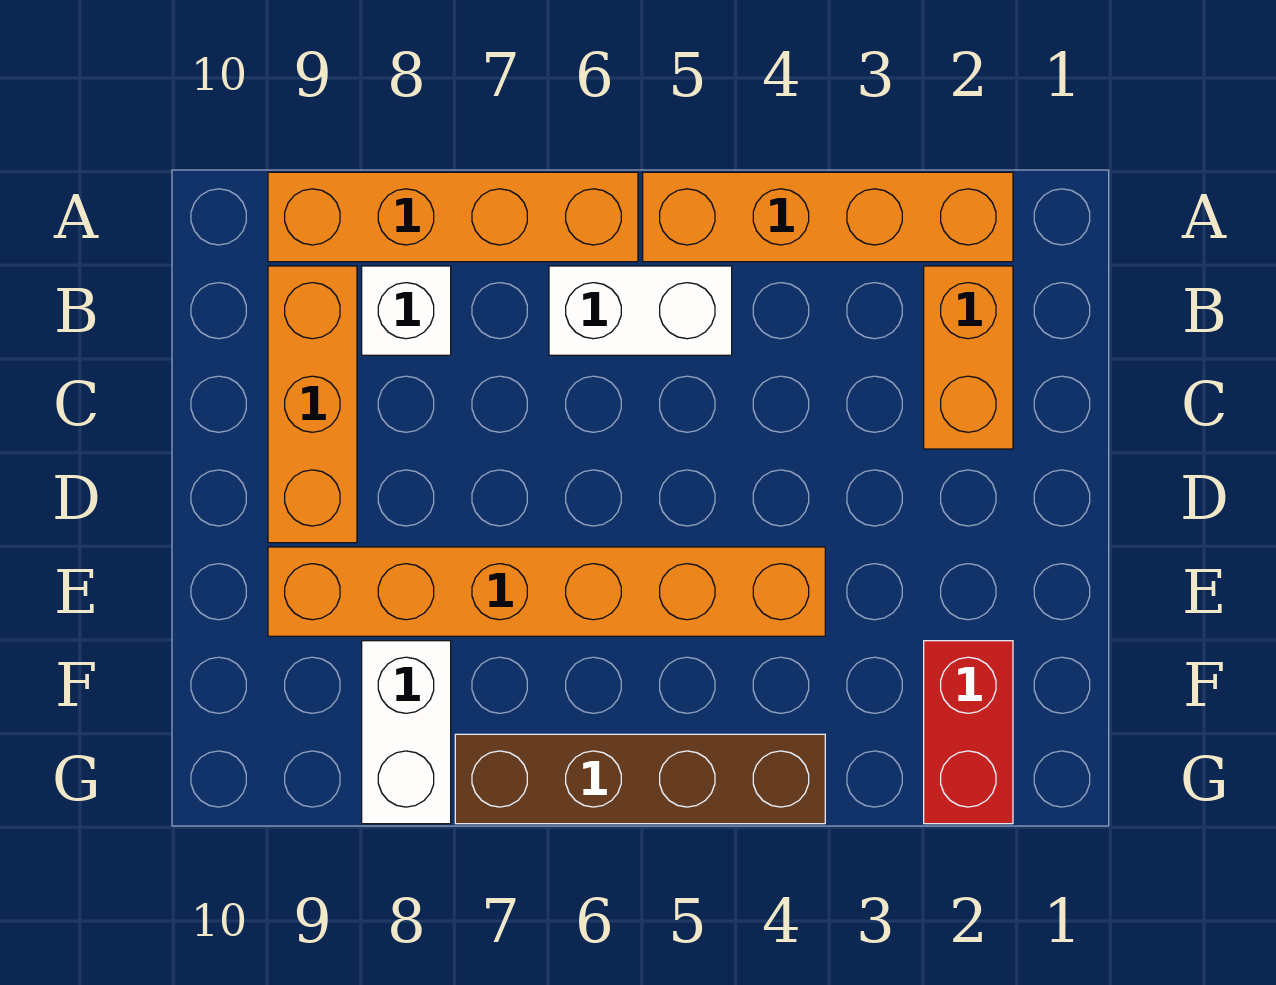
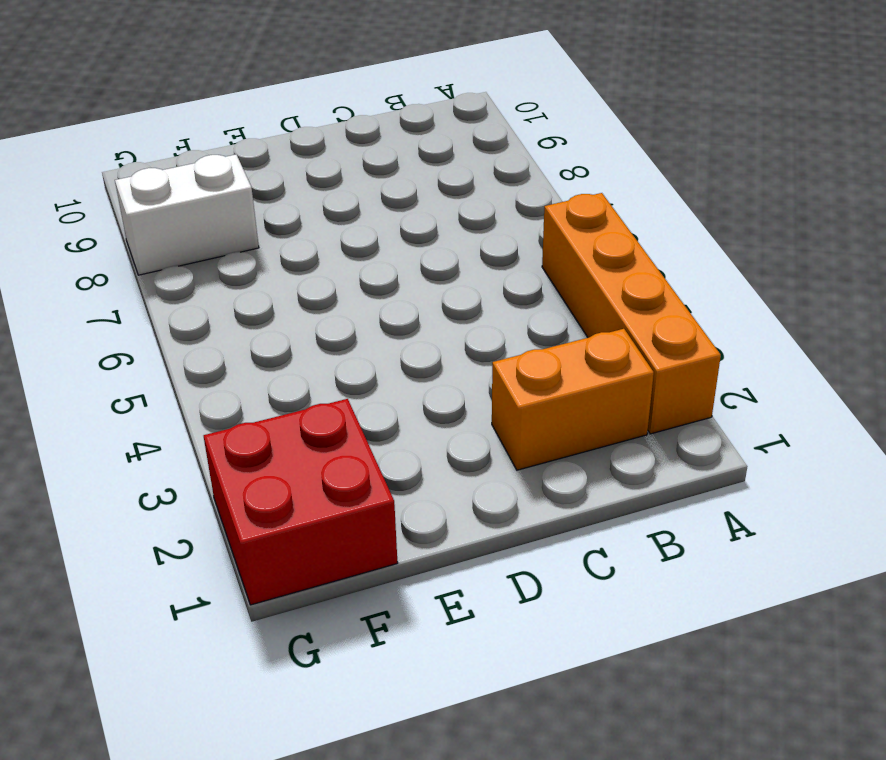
red 2x2 brick [204,399,398,605] -> red 1x2 brick [924,641,1013,824]
none -> orange 1x4 brick [268,172,638,262]
none -> white 1x2 brick [549,266,732,355]

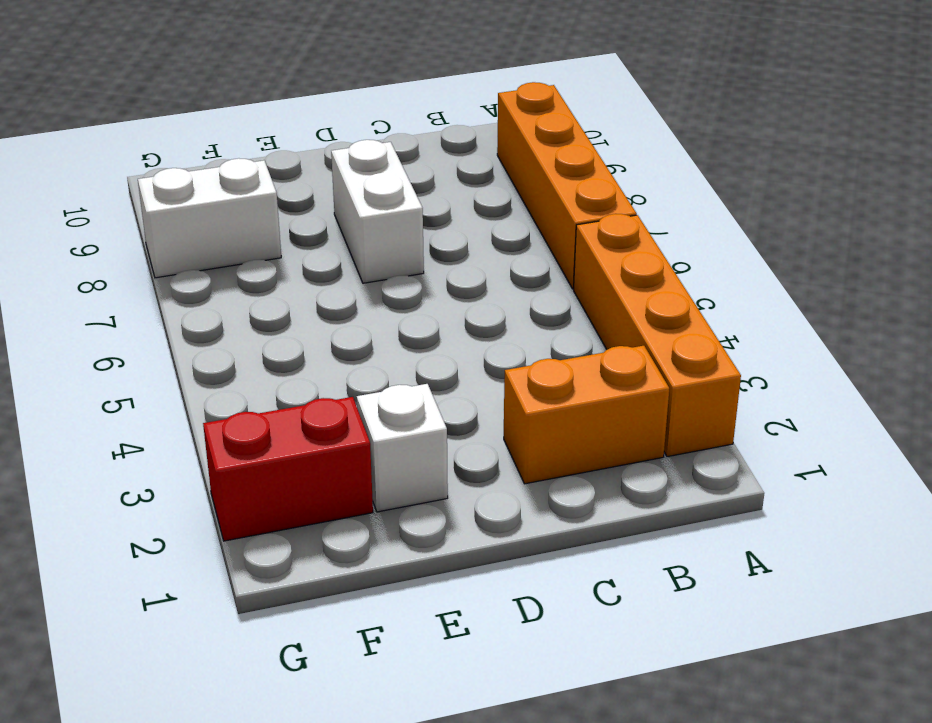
white 1x2 brick [331,140,424,283] -> white 1x2 brick moved to [549,266,732,355]
white 1x1 brick [357,384,448,512] -> white 1x1 brick moved to [362,266,451,355]
none -> orange 1x3 brick [268,266,357,543]
none -> orange 1x6 brick [268,547,825,636]

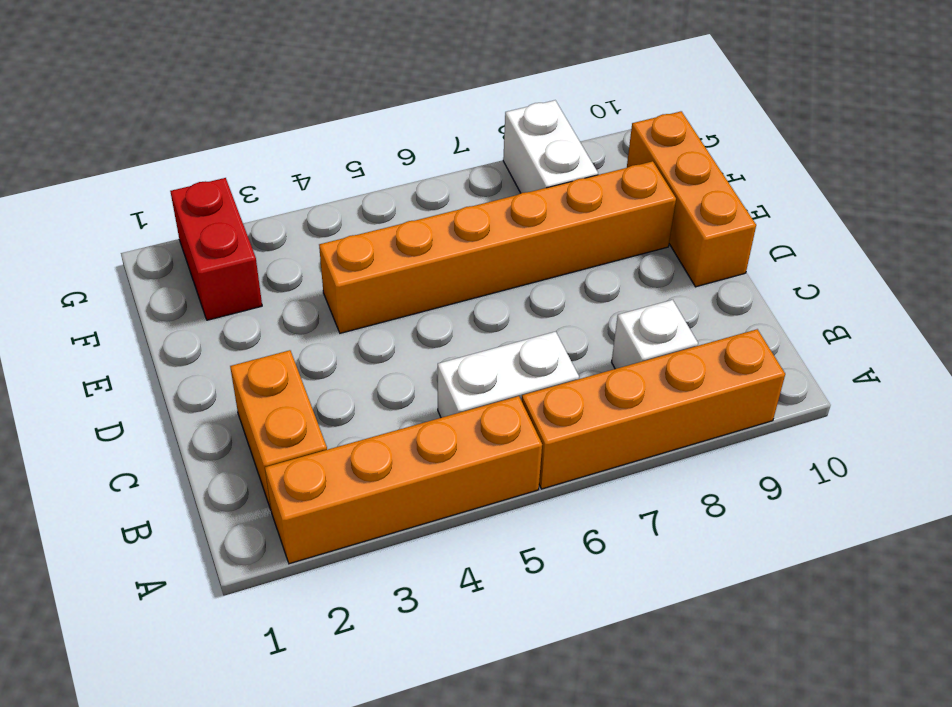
orange 1x3 brick [627,111,756,287] -> orange 1x3 brick moved to [268,266,357,543]
none -> brown 1x4 brick [455,734,825,824]

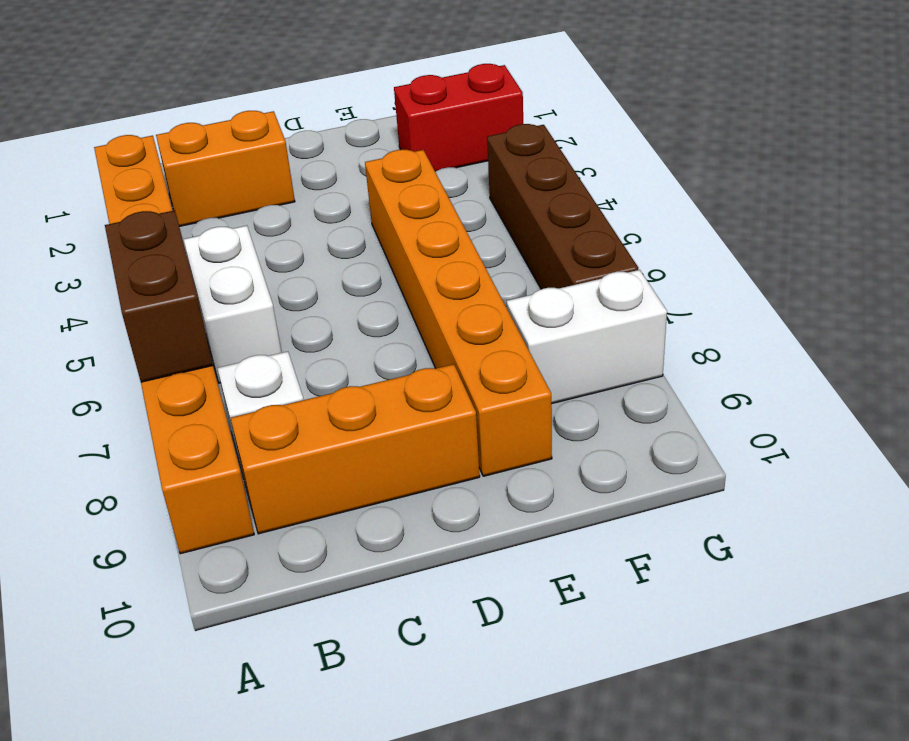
brown 1x2 brick [105,210,213,382] -> none

